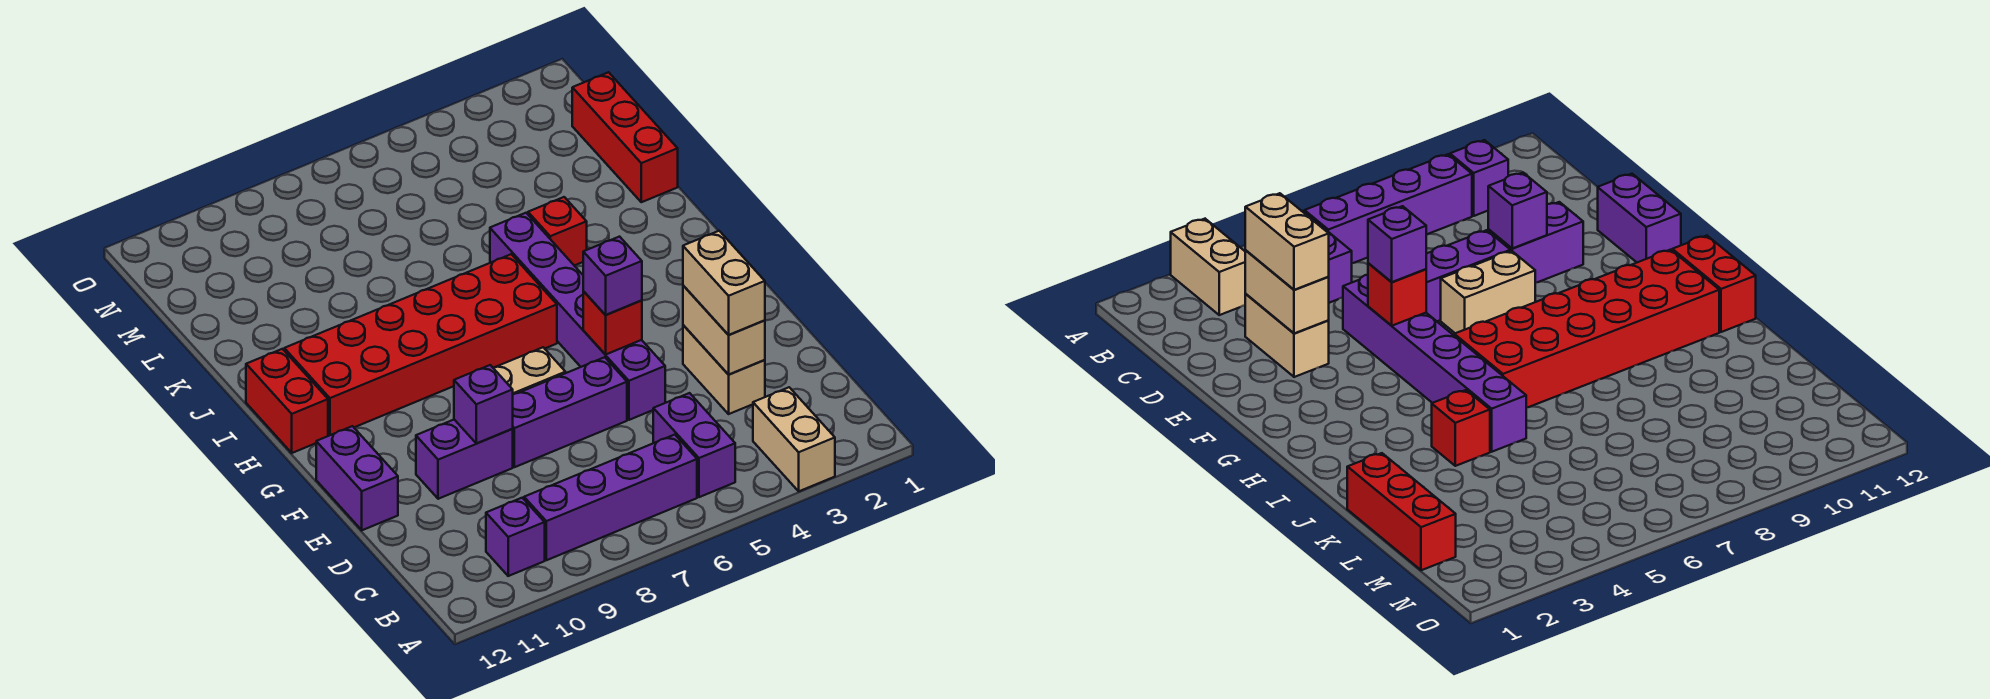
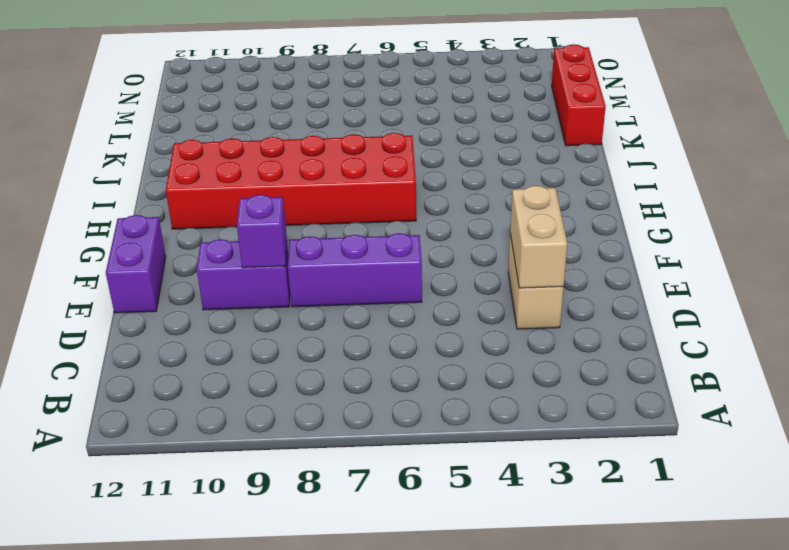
none -> tan 1x2 brick [753,387,835,491]
none -> purple 1x2 brick [653,393,735,497]
none -> purple 1x4 brick [524,435,697,560]

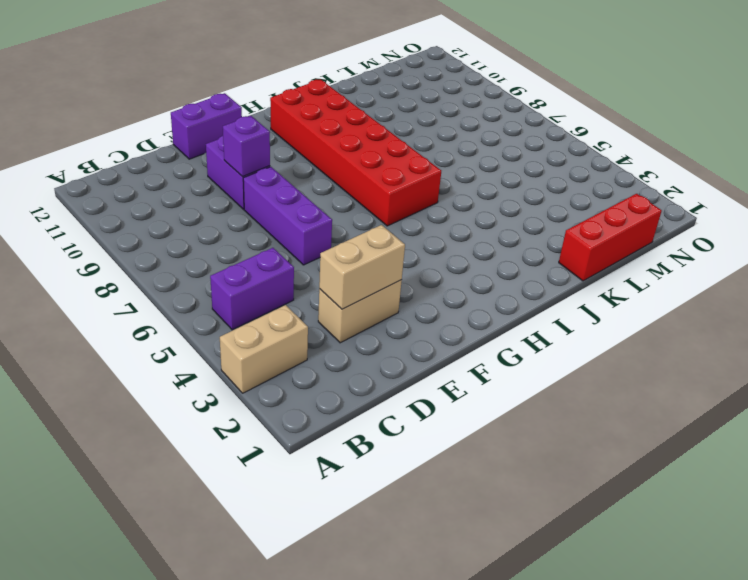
none -> purple 1x4 brick [524,435,697,560]
none -> purple 1x1 brick [486,498,545,576]
none -> purple 1x6 brick [490,213,665,420]

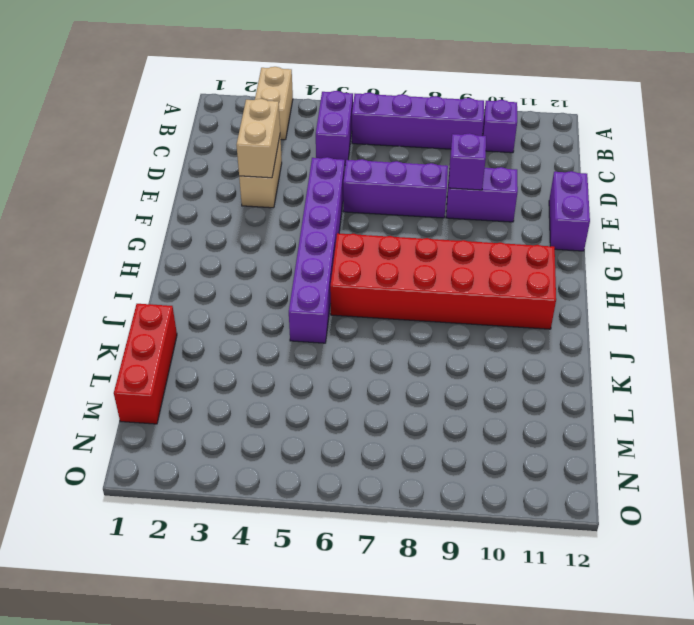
none -> tan 1x2 brick [494,347,566,394]
none -> red 1x2 brick [246,349,328,453]
none -> red 1x1 brick [528,197,587,266]

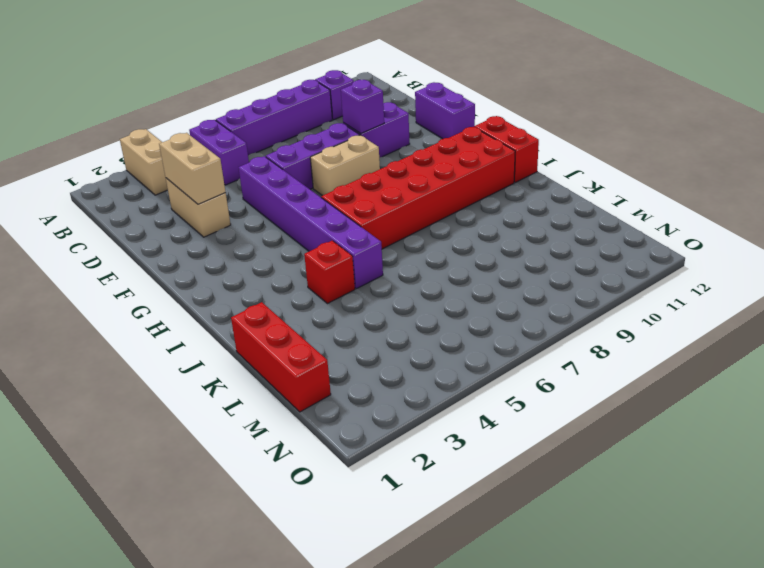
none -> red 1x1 brick [583,291,642,355]
none -> tan 1x2 brick [683,231,765,335]
none -> purple 1x1 brick [583,237,642,315]

